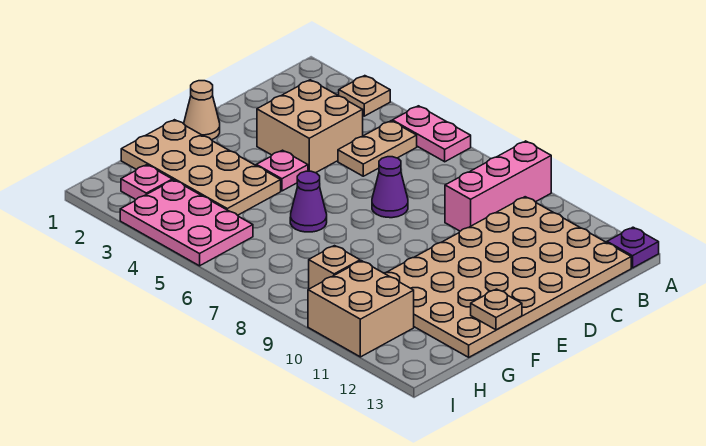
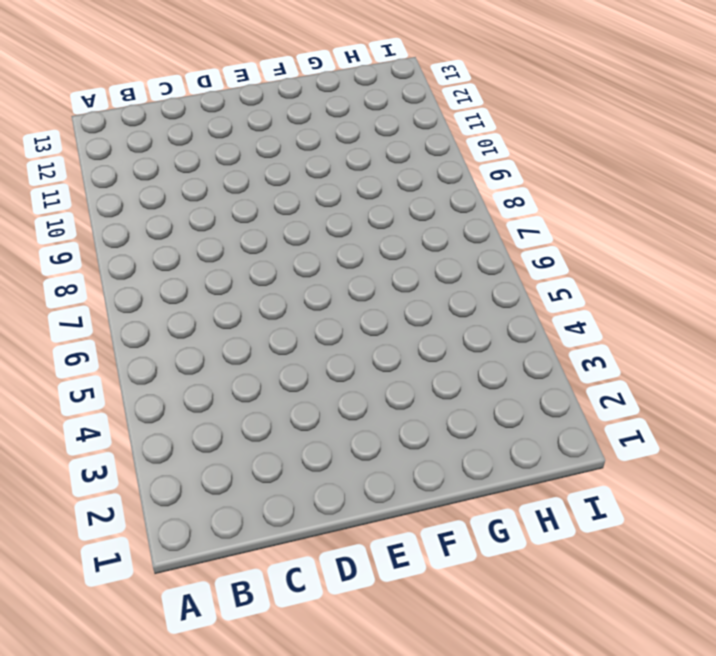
none -> tan 1x1 plate [339,76,390,116]
none -> pink 1x2 plate [392,106,471,162]
none -> pink 1x3 brick [445,141,551,231]

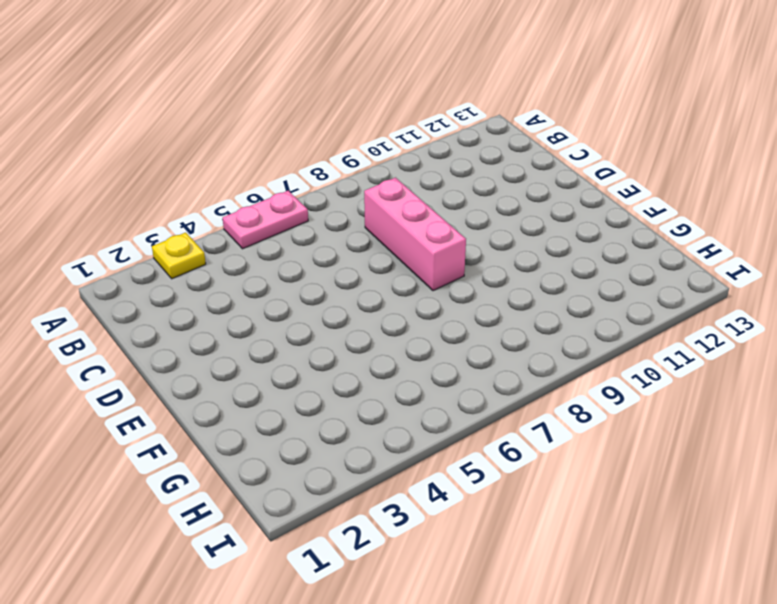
yellow 1x1 plate [152,232,206,279] -> tan 1x1 plate [339,76,390,116]
pink 1x3 brick [364,178,466,291] -> pink 1x3 brick moved to [445,141,551,231]
none -> purple 1x1 plate [607,227,659,268]
none -> tan 1x2 plate [338,121,417,176]
none -> tan 4x6 plate [384,197,631,357]

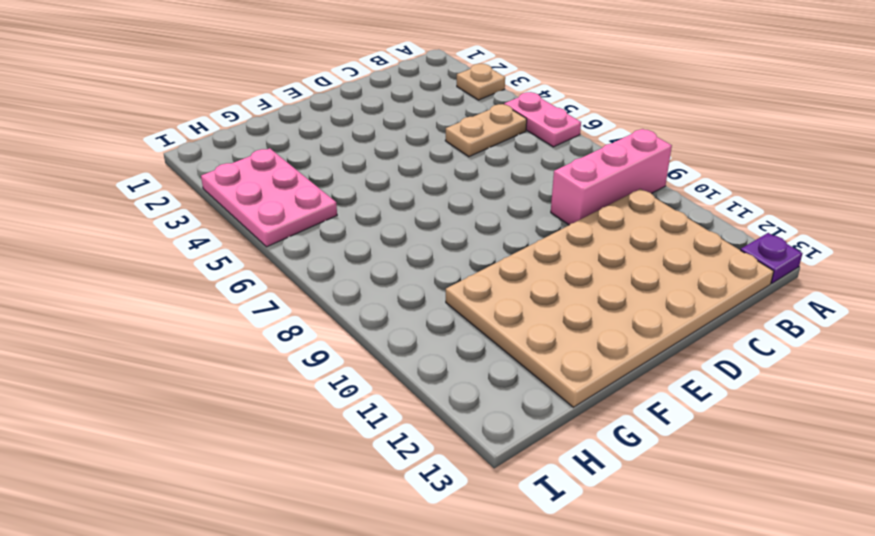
none -> tan 2x2 brick [257,80,363,173]
none -> purple 1x1 cone [372,157,408,218]
none -> tan 1x1 cone [184,81,220,140]

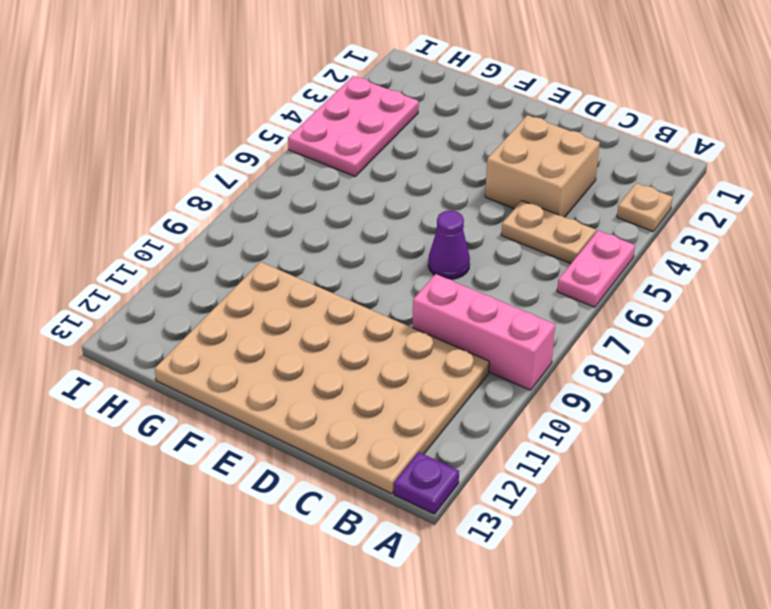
none -> tan 1x1 cone [184,81,220,140]
none -> pink 1x1 plate [256,150,308,191]
none -> tan 2x4 plate [121,120,281,215]

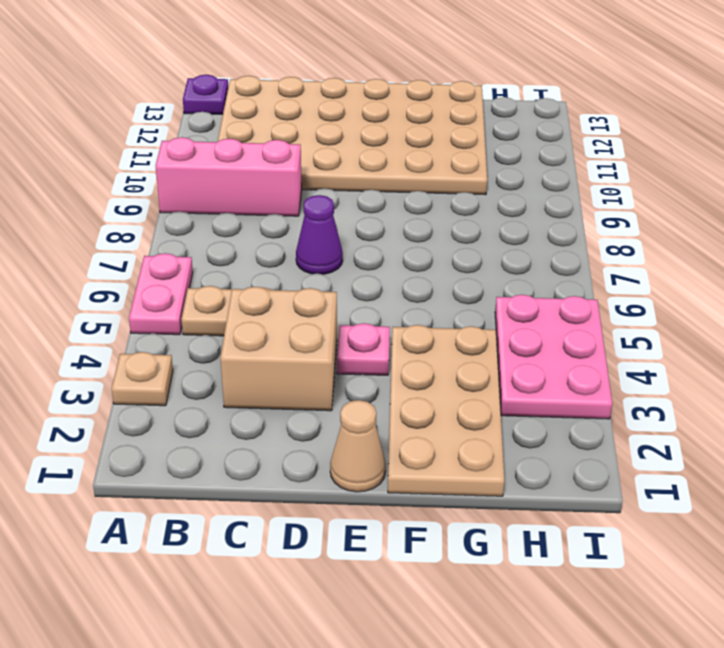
none -> purple 1x1 cone [290,171,327,232]
none -> pink 1x1 plate [121,165,172,199]
none -> tan 1x1 brick [309,246,360,289]

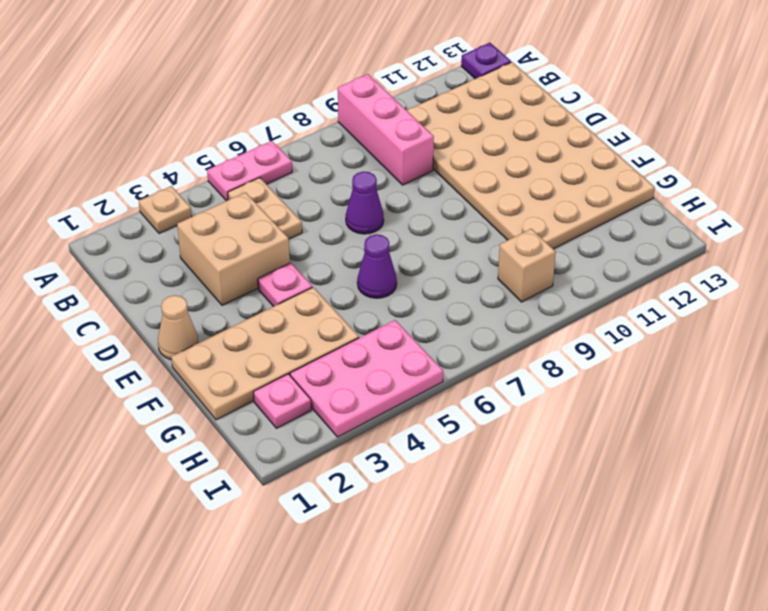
none -> tan 2x2 brick [308,261,414,357]
none -> tan 1x1 plate [471,289,522,330]

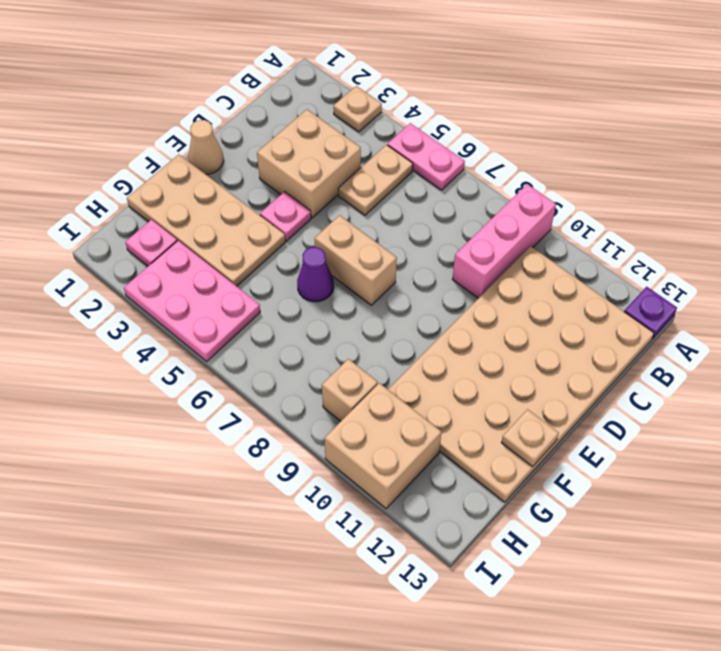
tan 1x2 brick [315,215,397,305] -> none
none -> purple 1x1 cone [372,157,408,218]

